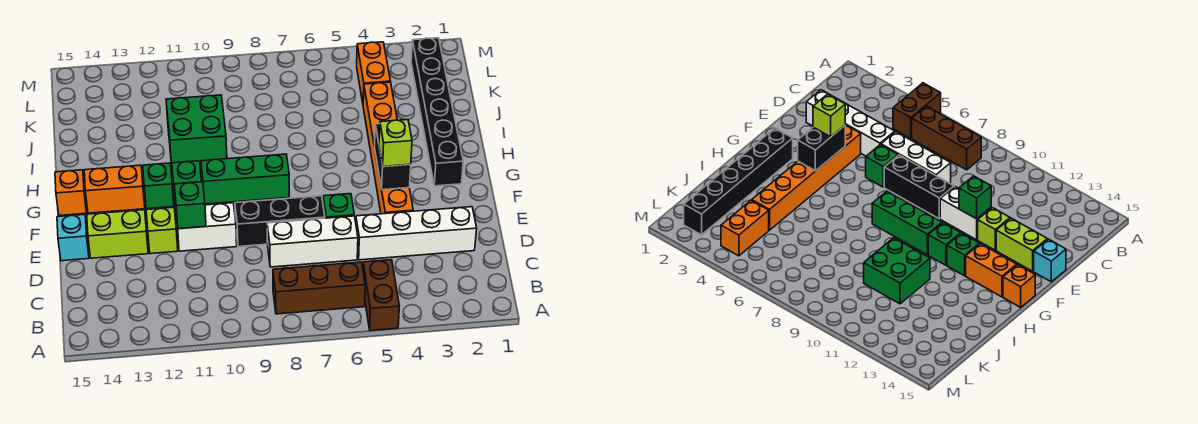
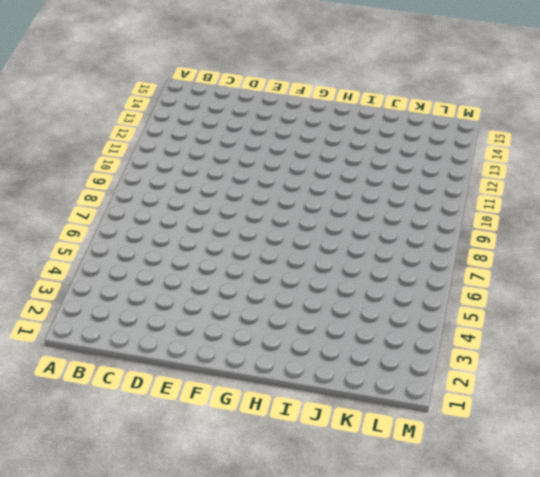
none -> brown 1x2 brick [363,260,399,331]
none -> brown 1x3 brick [273,262,365,314]
none -> white 1x4 brick [356,207,477,260]

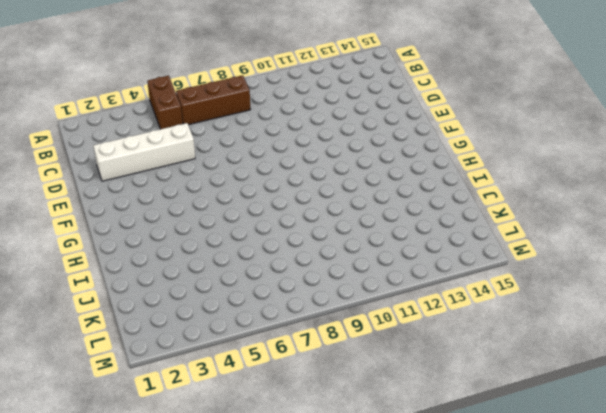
none -> white 1x3 brick [267,216,358,267]
none -> orange 1x6 brick [363,82,413,214]
none -> green 1x1 brick [323,194,354,218]

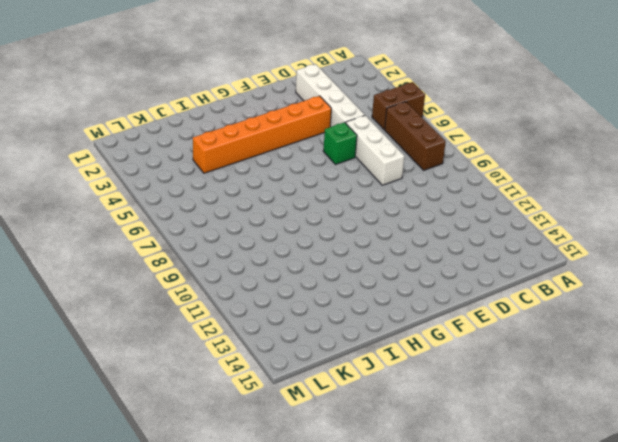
none -> black 1x3 brick [235,196,325,247]
none -> white 1x2 brick [176,203,237,251]
none -> lime 1x1 brick [146,207,178,254]

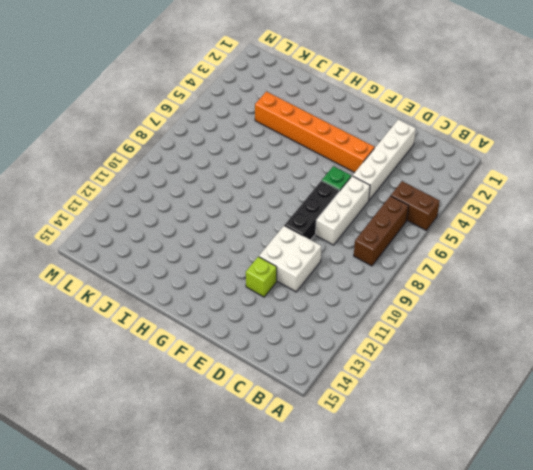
white 2x2 brick [259,226,322,292] -> white 1x2 brick [176,203,237,251]
none -> lime 1x2 brick [87,210,148,258]
none -> cyan 1x1 brick [57,214,89,261]
none -> black 1x6 brick [411,38,463,186]

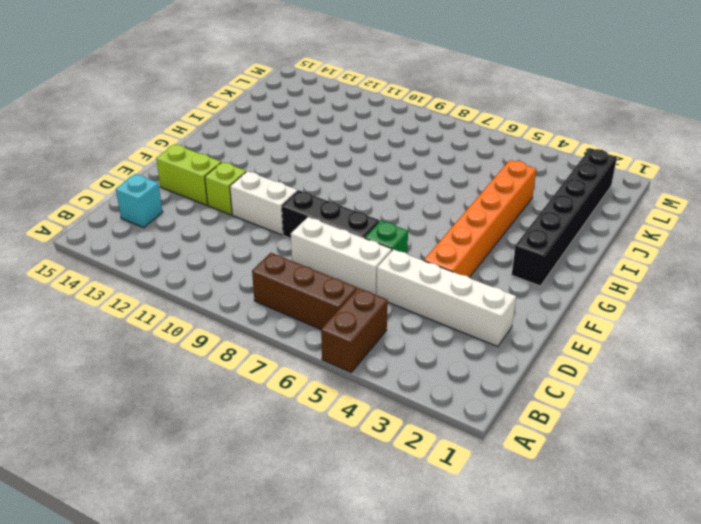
cyan 1x1 brick [116,174,163,228] -> cyan 1x1 brick moved to [57,214,89,261]
none -> green 1x3 brick [201,154,289,204]
none -> green 1x1 brick [172,161,202,206]
none -> green 1x1 brick [143,163,174,209]

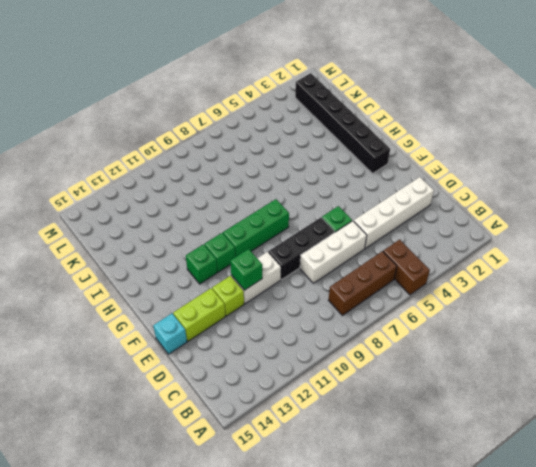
none -> orange 1x6 brick [363,82,413,214]
none -> orange 1x2 brick [84,165,145,213]
none -> orange 1x1 brick [55,170,86,216]

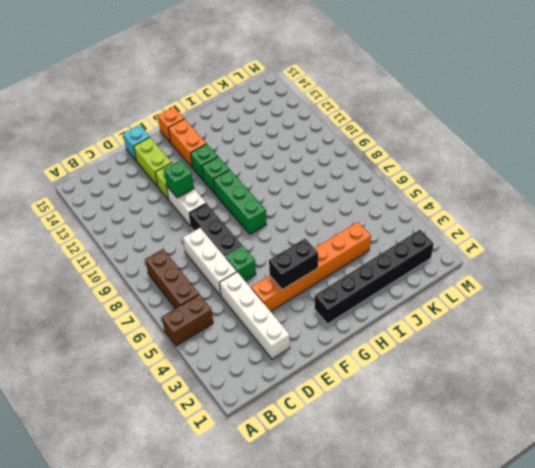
none -> green 2x2 brick [166,95,227,163]
none -> orange 1x2 brick [357,42,391,102]
none -> lime 1x1 brick [379,120,412,166]

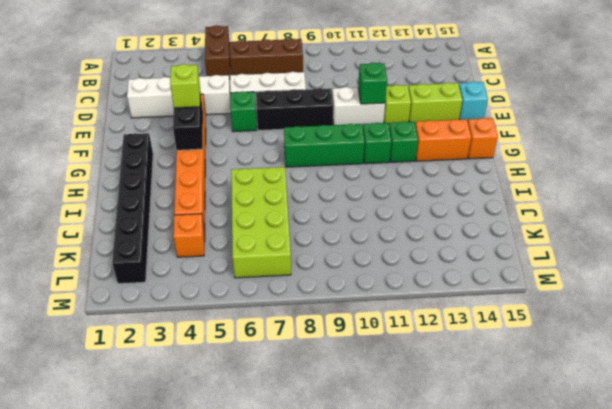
lime 2x4 brick [231,167,291,278] -> none
orange 1x1 brick [173,214,205,257] -> orange 1x2 brick [357,42,391,102]
none -> green 2x2 brick [166,95,227,163]

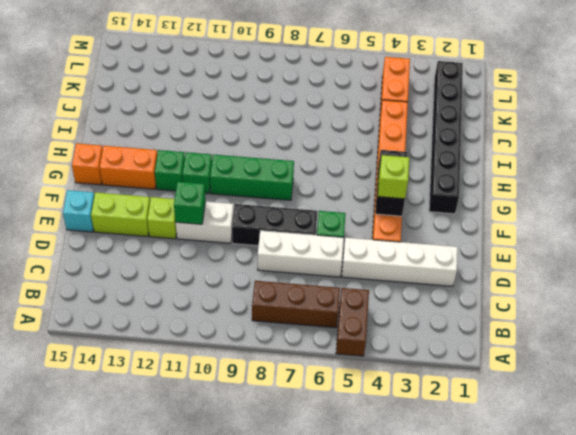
none -> green 2x2 brick [166,95,227,163]

